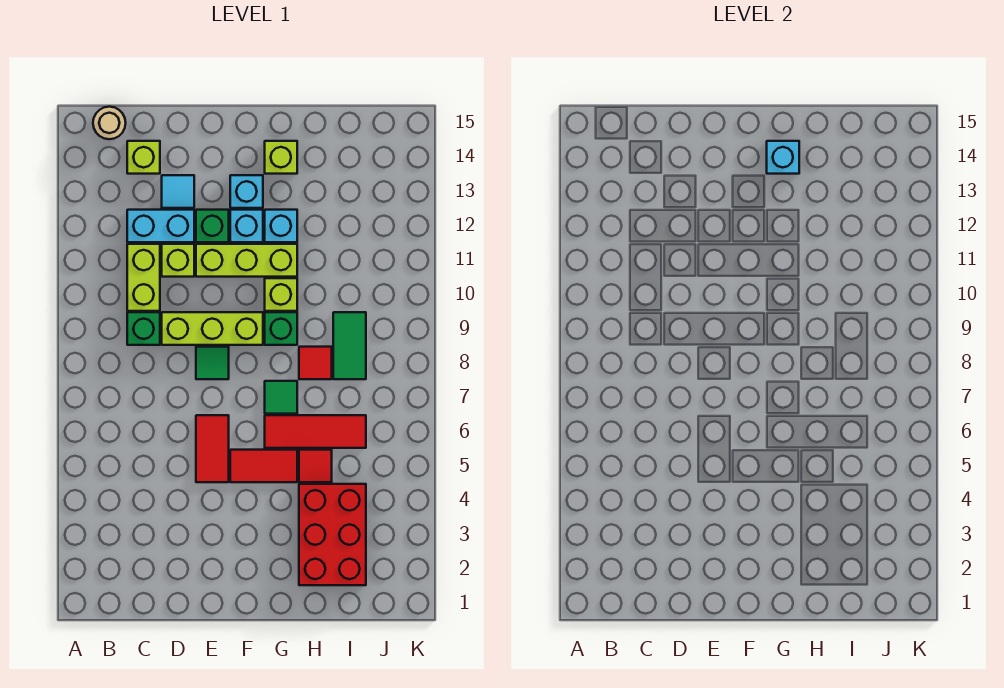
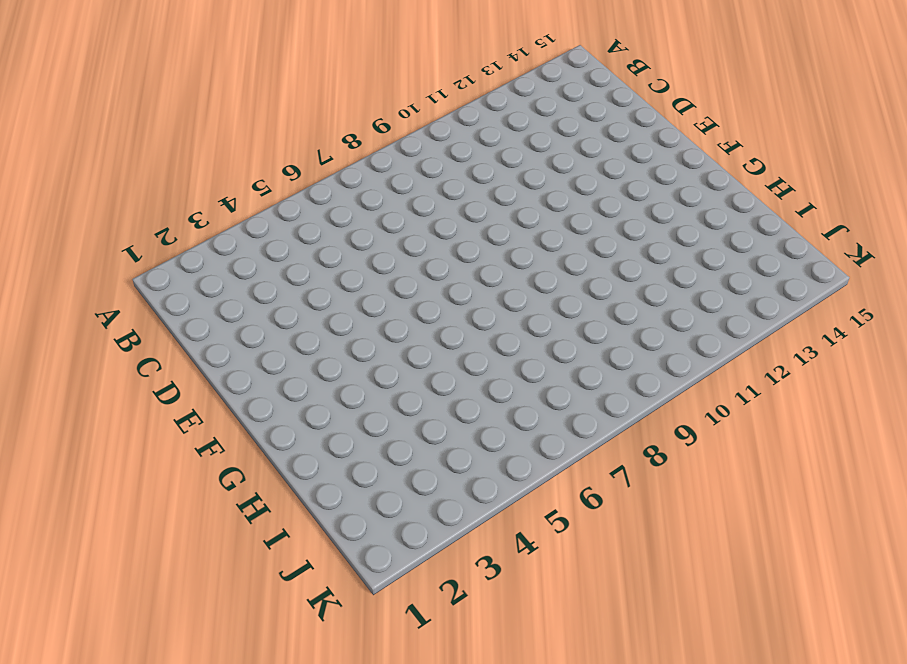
none -> tan 1x1 round brick [93,107,126,139]
none -> green 1x1 brick [127,312,160,345]
none -> lime 1x2 brick [127,244,160,311]

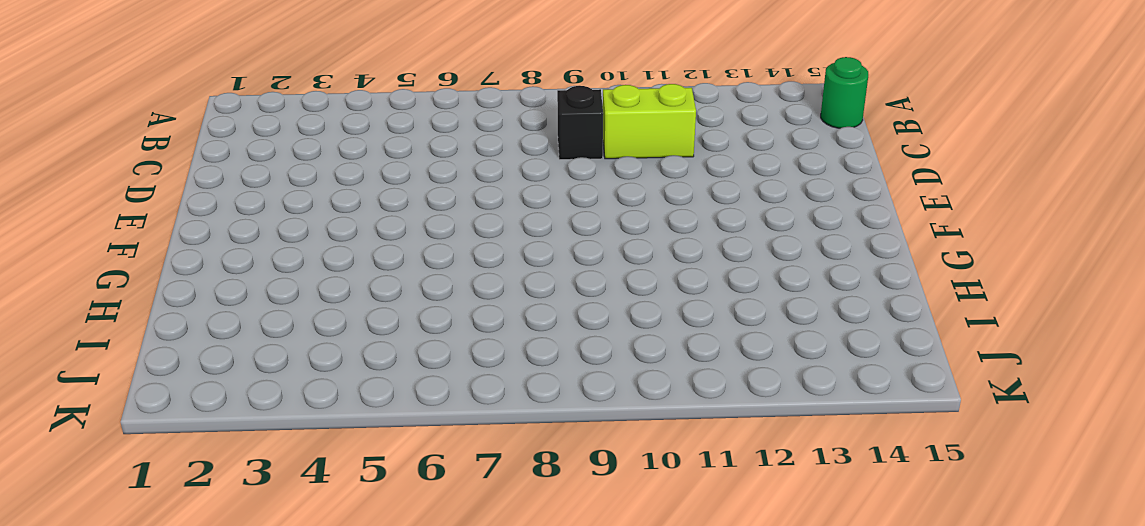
green 1x1 round brick [821,57,868,128] -> tan 1x1 round brick [93,107,126,139]
black 1x1 brick [557,86,603,160] -> green 1x1 brick [127,312,160,345]
none -> cyan 1x2 brick [127,210,194,242]
none -> lime 1x1 brick [127,141,160,174]
none -> lime 1x3 brick [162,312,263,345]

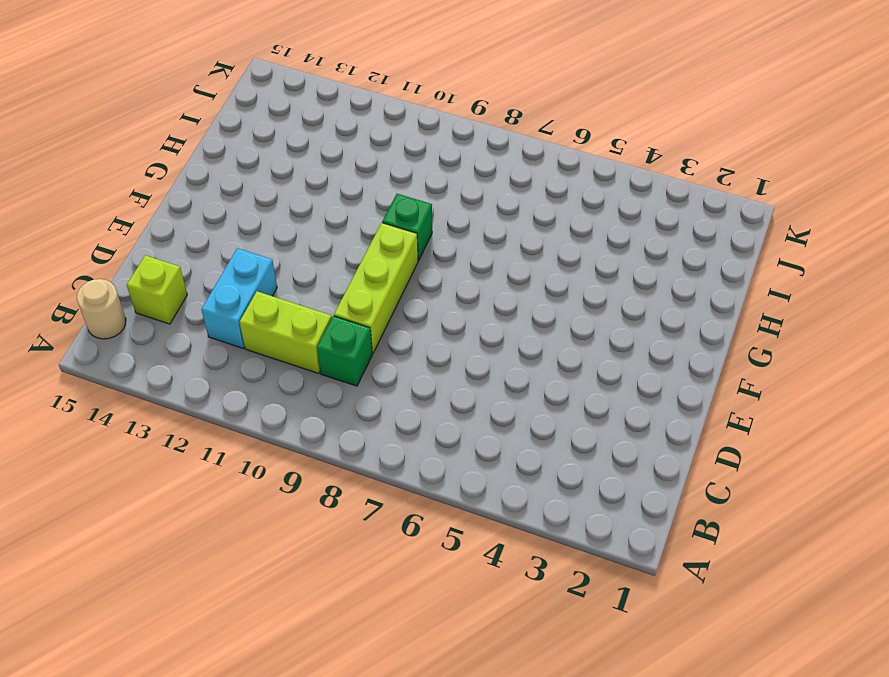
none -> lime 1x1 brick [162,244,194,277]
none -> cyan 1x1 tile [162,175,194,208]
none -> red 1x2 tile [196,415,229,482]

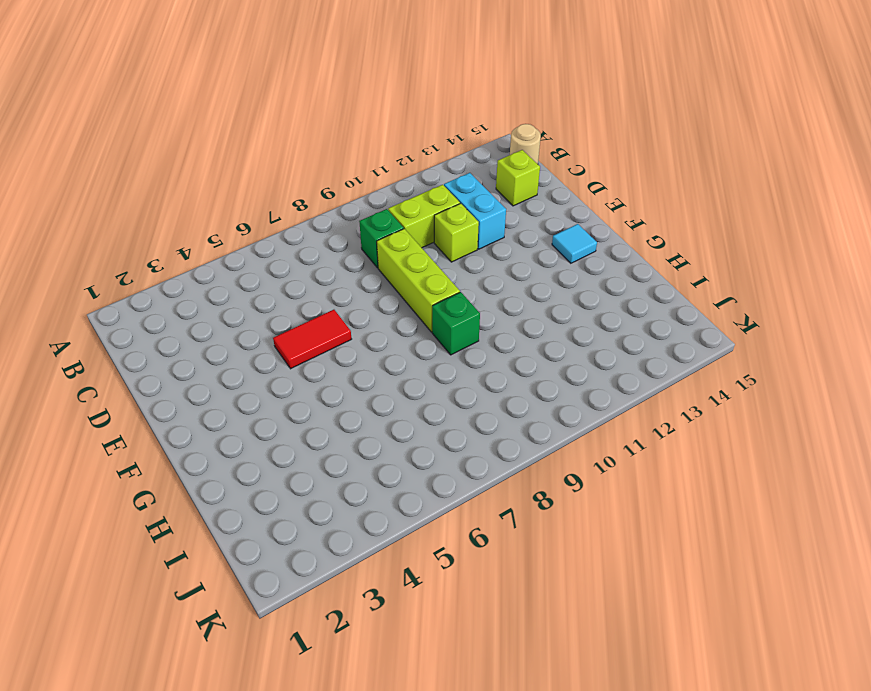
cyan 1x1 tile [552,224,597,263] -> cyan 1x1 tile moved to [162,175,194,208]
none -> green 1x1 tile [196,347,229,379]
none -> lime 1x3 brick [196,244,297,277]
none -> green 1x1 brick [196,210,229,242]

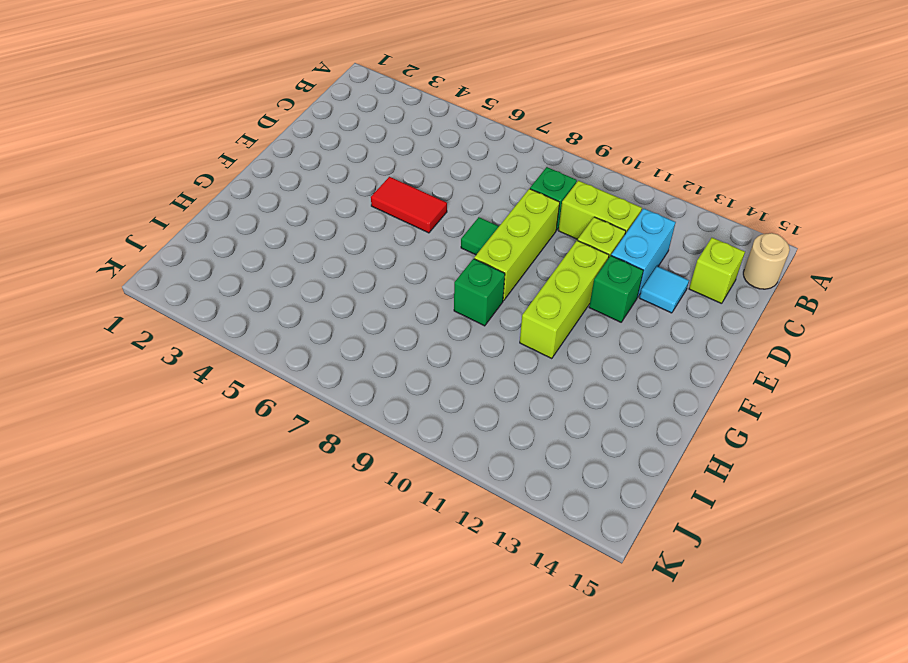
none -> red 1x2 tile [230,450,297,482]
none -> cyan 1x1 brick [230,210,263,242]
none -> cyan 1x1 brick [230,175,263,208]

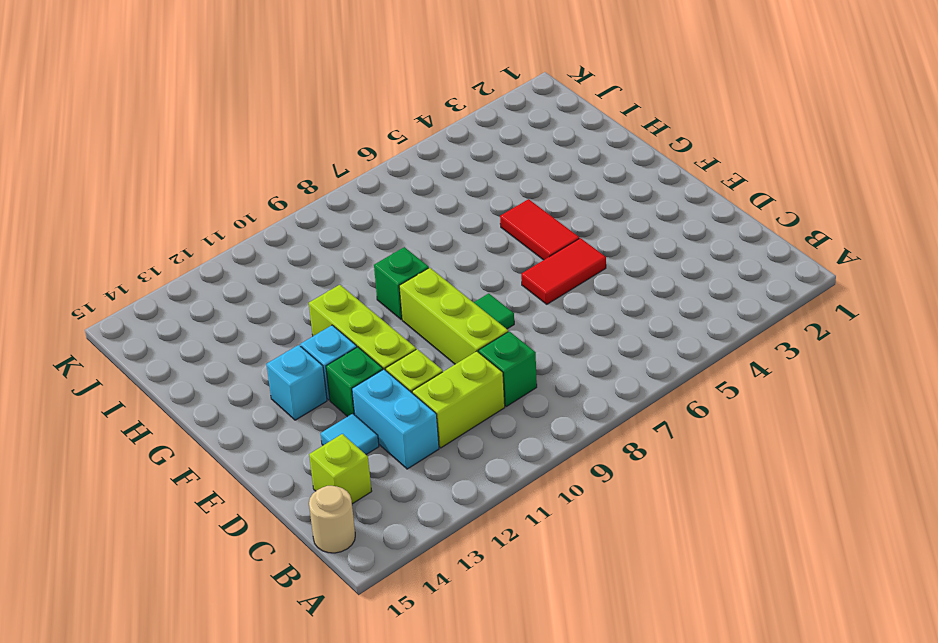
none -> red 1x3 tile [265,415,366,448]
none -> green 1x1 tile [265,381,297,414]
none -> lime 1x1 brick [265,278,297,311]

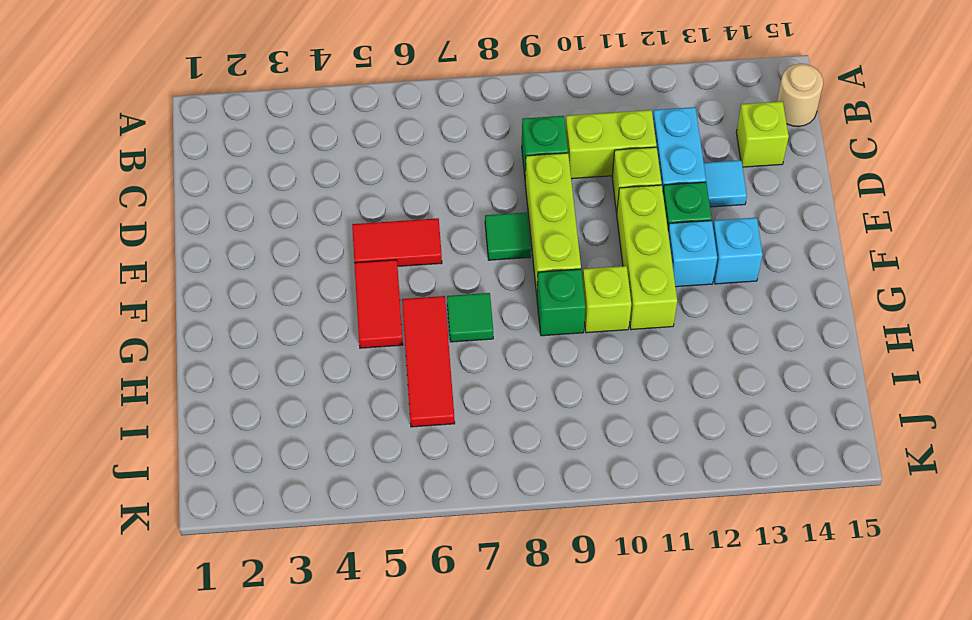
none -> cyan 1x1 brick [265,210,297,242]
none -> lime 1x1 brick [265,141,297,174]
none -> red 2x3 brick [299,484,366,585]

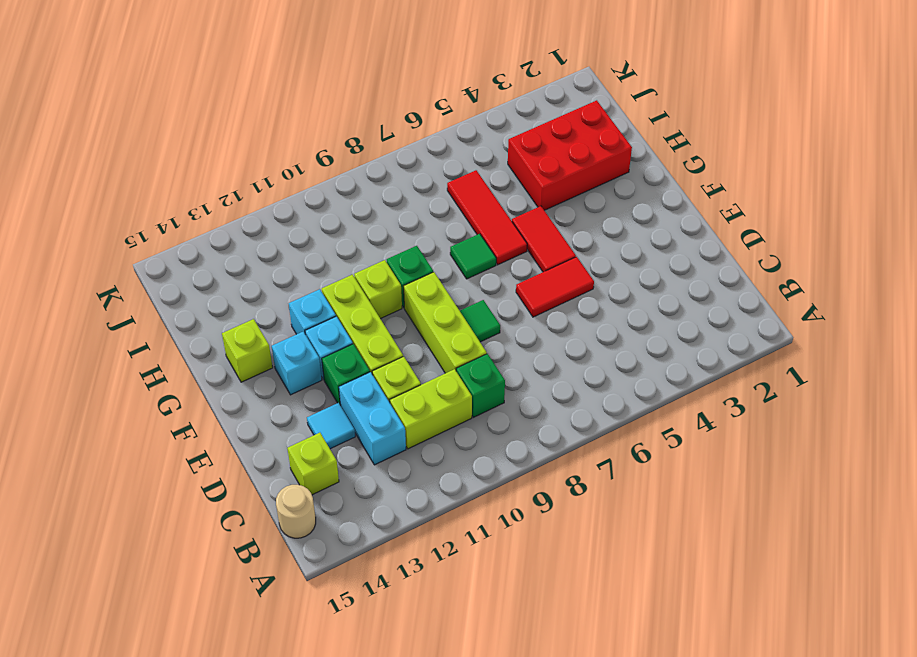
none -> red 1x1 tile [299,450,332,482]
none -> red 1x1 tile [299,347,332,379]
none -> green 1x2 tile [333,312,366,379]

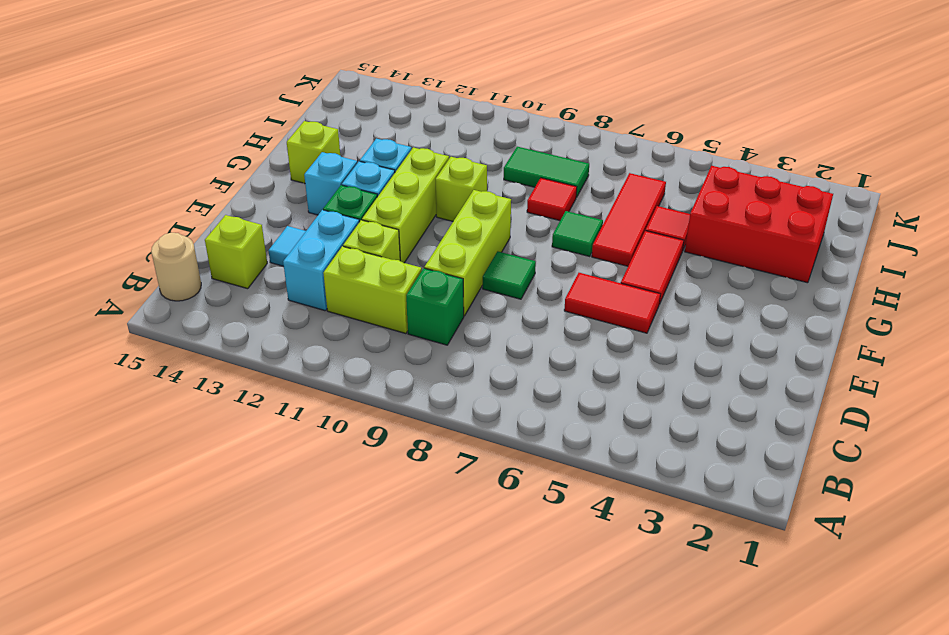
none -> green 1x1 brick [265,312,297,345]
none -> cyan 1x1 brick [767,141,799,174]

